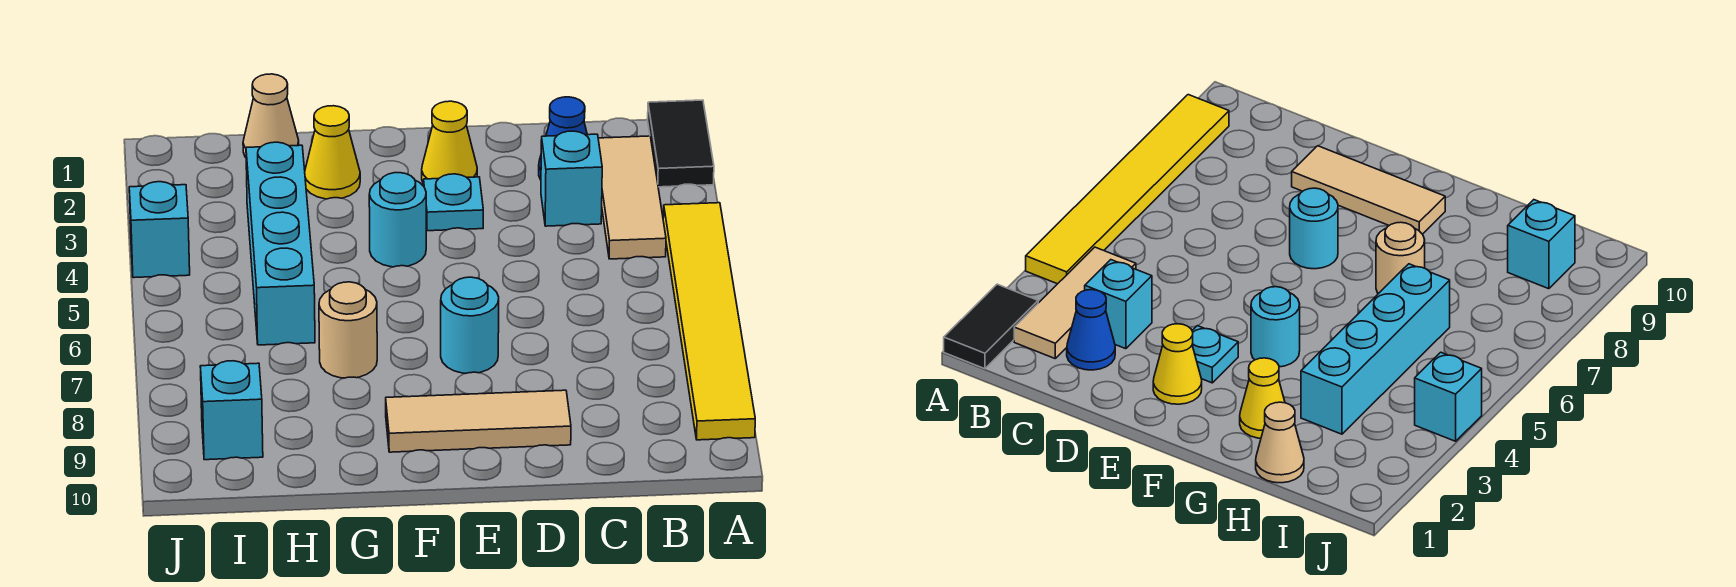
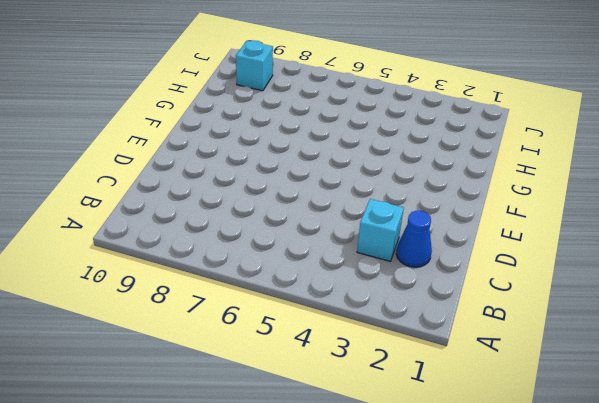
none -> black 1x2 tile [648,100,714,187]
none -> yellow 1x6 tile [663,203,755,440]
none -> tan 1x3 tile [598,136,666,259]

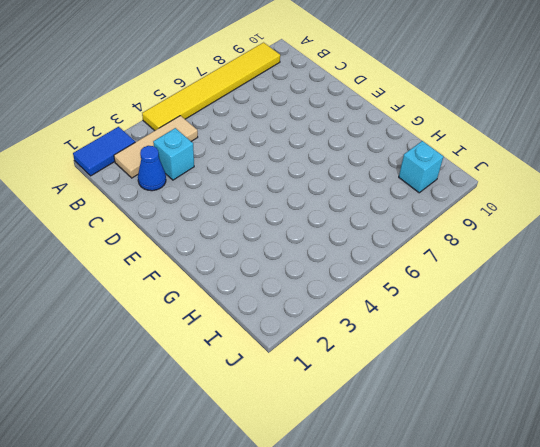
blue 1x2 tile [73,127,135,176] -> black 1x2 tile [648,100,714,187]
none -> tan 1x3 tile [386,390,571,452]
none -> yellow 1x1 cone [422,101,477,184]
none -> cyan 1x1 plate [424,174,483,231]

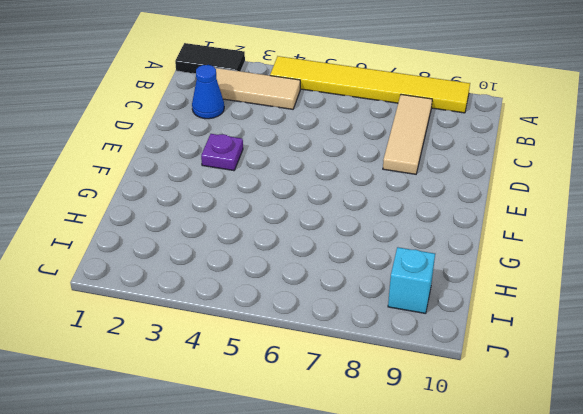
tan 1x3 tile [383,95,432,174] -> tan 1x3 tile moved to [386,390,571,452]
purple 1x1 plate [201,134,243,171] -> cyan 1x1 plate [424,174,483,231]
none -> cyan 1x1 brick [541,131,602,226]
none -> yellow 1x1 cone [422,101,477,184]
none -> cyan 1x1 round brick [441,277,499,373]

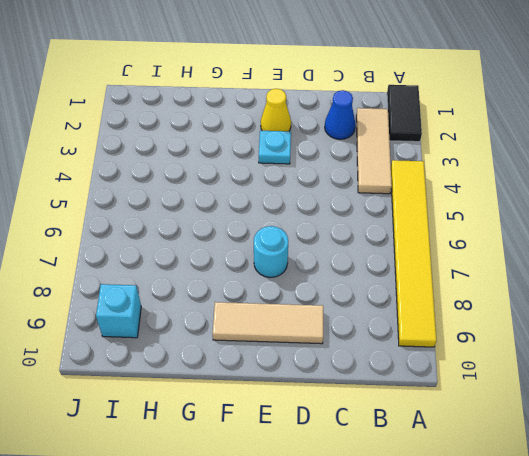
none -> cyan 1x1 brick [541,131,602,226]
none -> cyan 1x1 round brick [369,173,426,267]
none -> yellow 1x1 cone [305,106,360,199]

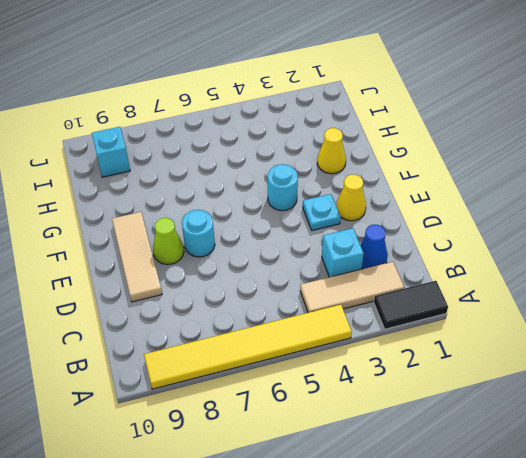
lime 1x1 cone [153,218,184,265] -> none
none -> tan 1x1 round brick [319,282,377,378]
none -> tan 1x1 cone [243,74,299,157]
none -> cyan 1x4 brick [246,142,315,345]

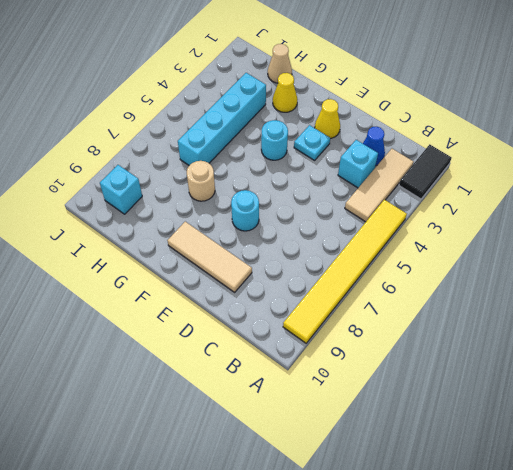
none -> cyan 1x1 brick [129,182,190,278]

